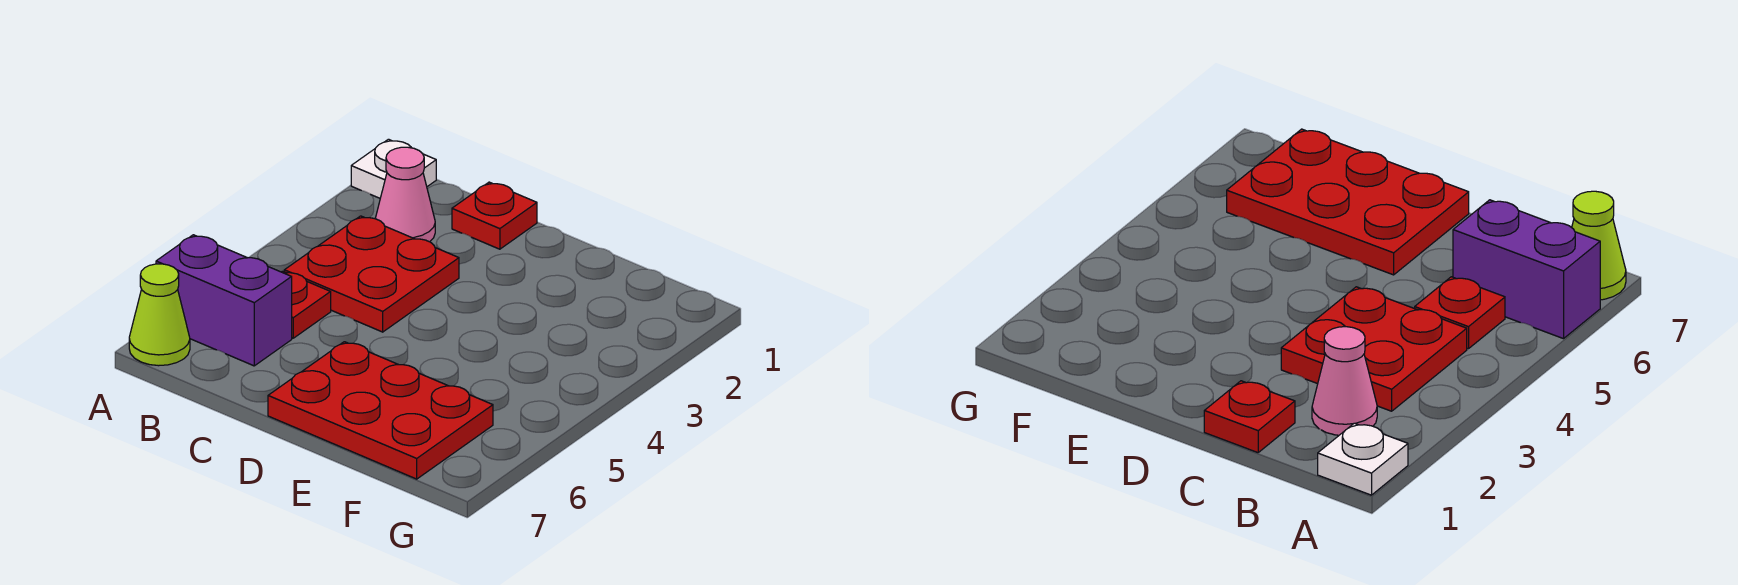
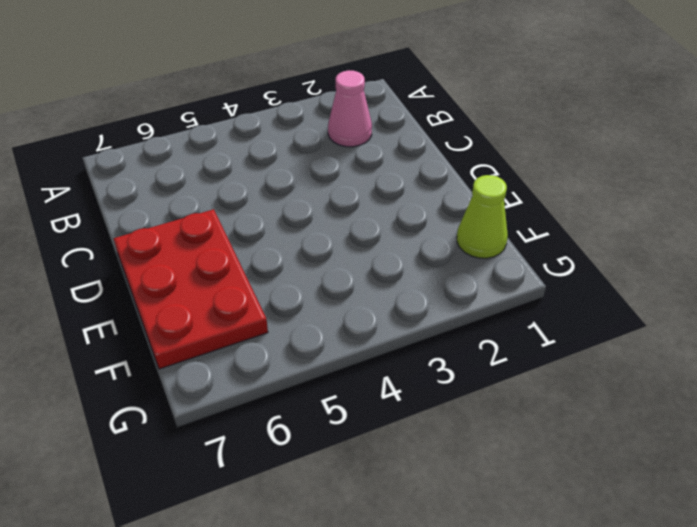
lime 1x1 cone [457,175,508,258] -> lime 1x1 cone moved to [129,264,190,366]
none -> white 1x1 plate [351,139,436,198]
none -> purple 1x2 brick [156,235,292,366]

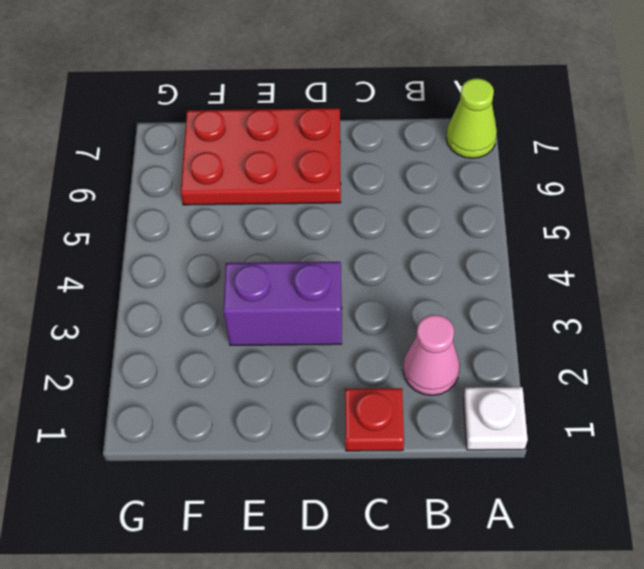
purple 1x2 brick [223,262,342,345] -> purple 1x2 brick moved to [156,235,292,366]
none -> red 2x2 plate [284,216,459,332]
none -> red 1x1 plate [282,271,331,338]

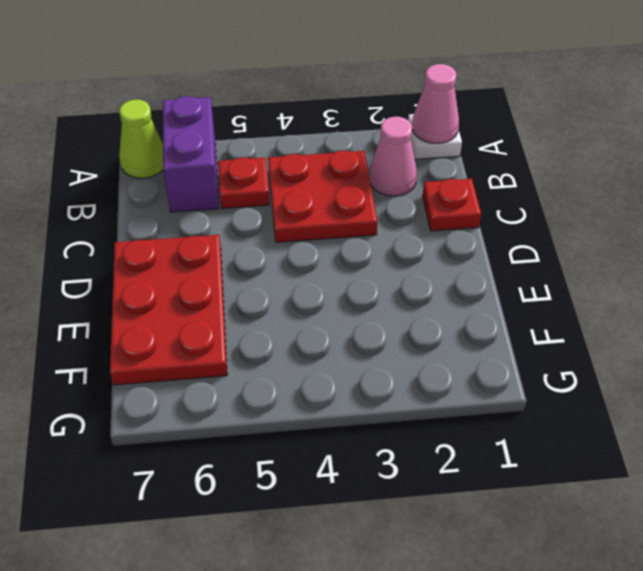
pink 1x1 cone [412,64,459,143] -> none

